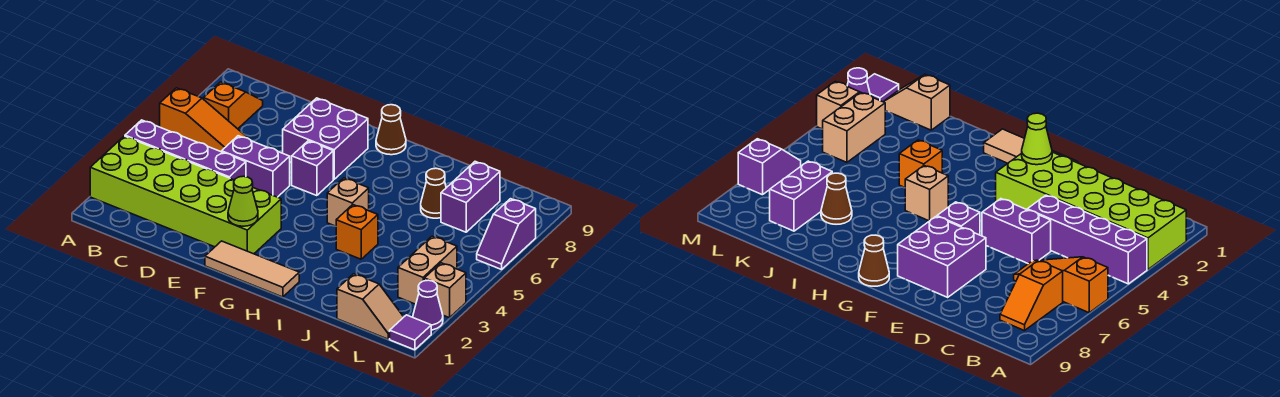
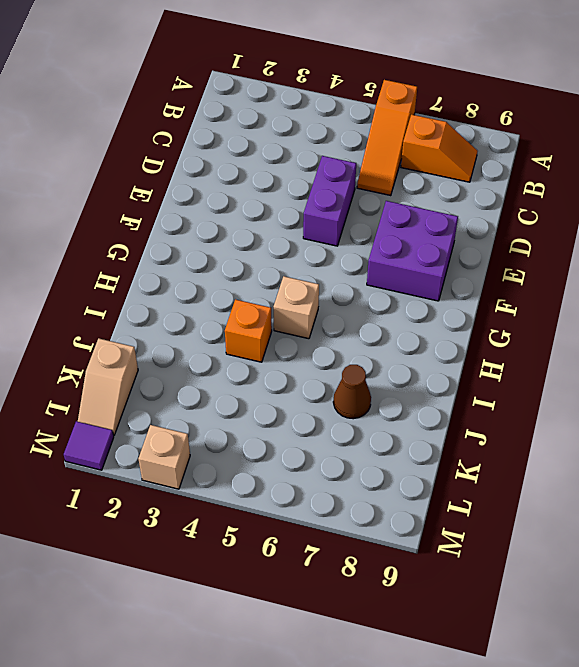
none -> lime 2x6 brick [90,136,281,254]
none -> purple 1x4 brick [125,120,246,180]
none -> tan 1x3 tile [205,241,299,297]

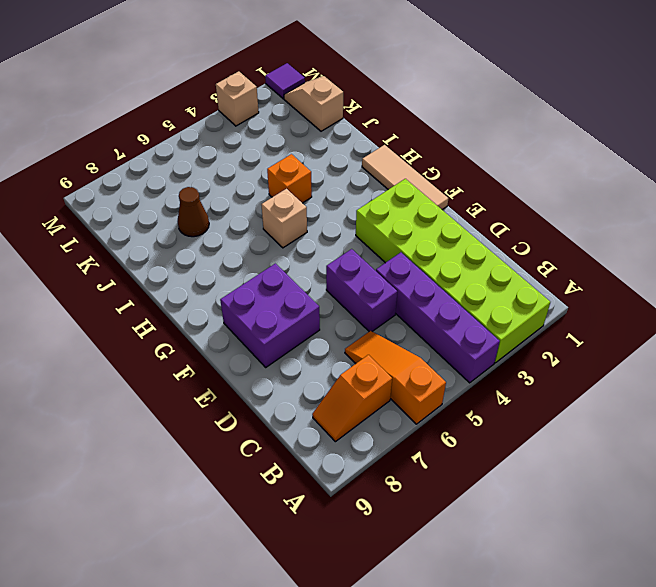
none -> purple 1x1 brick [292,141,333,196]
none -> brown 1x1 cone [376,105,406,155]
none -> purple 1x2 brick [441,162,500,232]

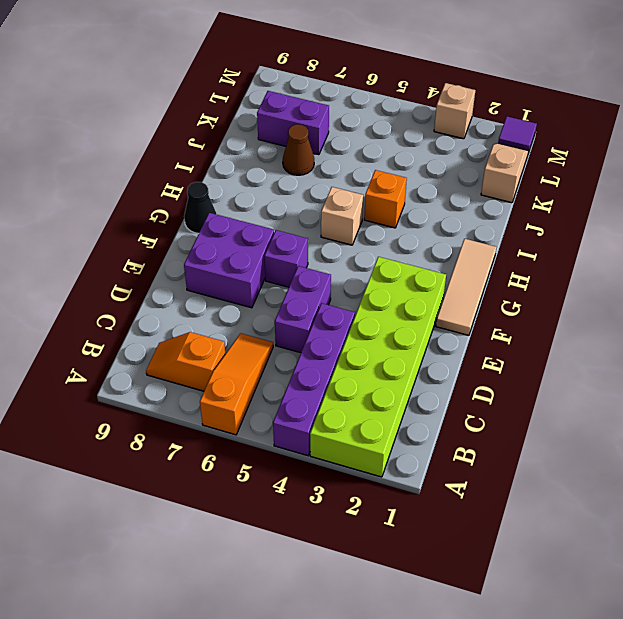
black 1x1 cone [184,182,216,233] -> brown 1x1 cone [376,105,406,155]
none -> tan 1x2 brick [398,236,457,304]
none -> purple 1x1 cone [413,280,443,330]
none -> purple 1x2 slope [477,199,536,270]

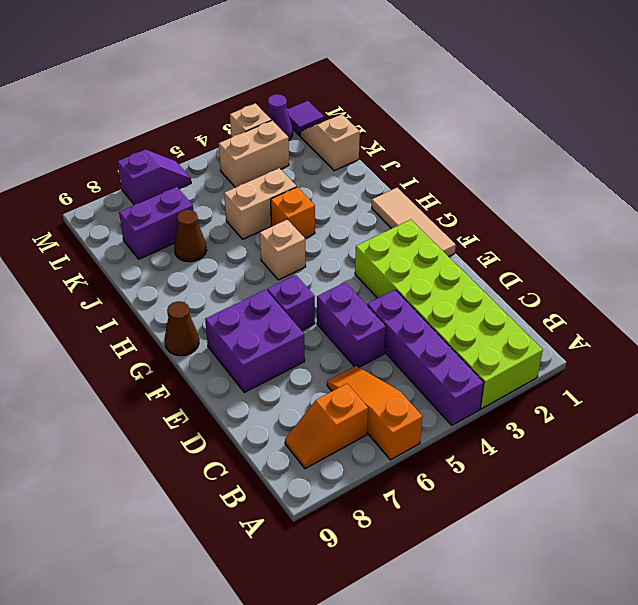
tan 1x2 brick [224,168,297,239] -> none
none -> lime 1x1 cone [228,176,258,226]

